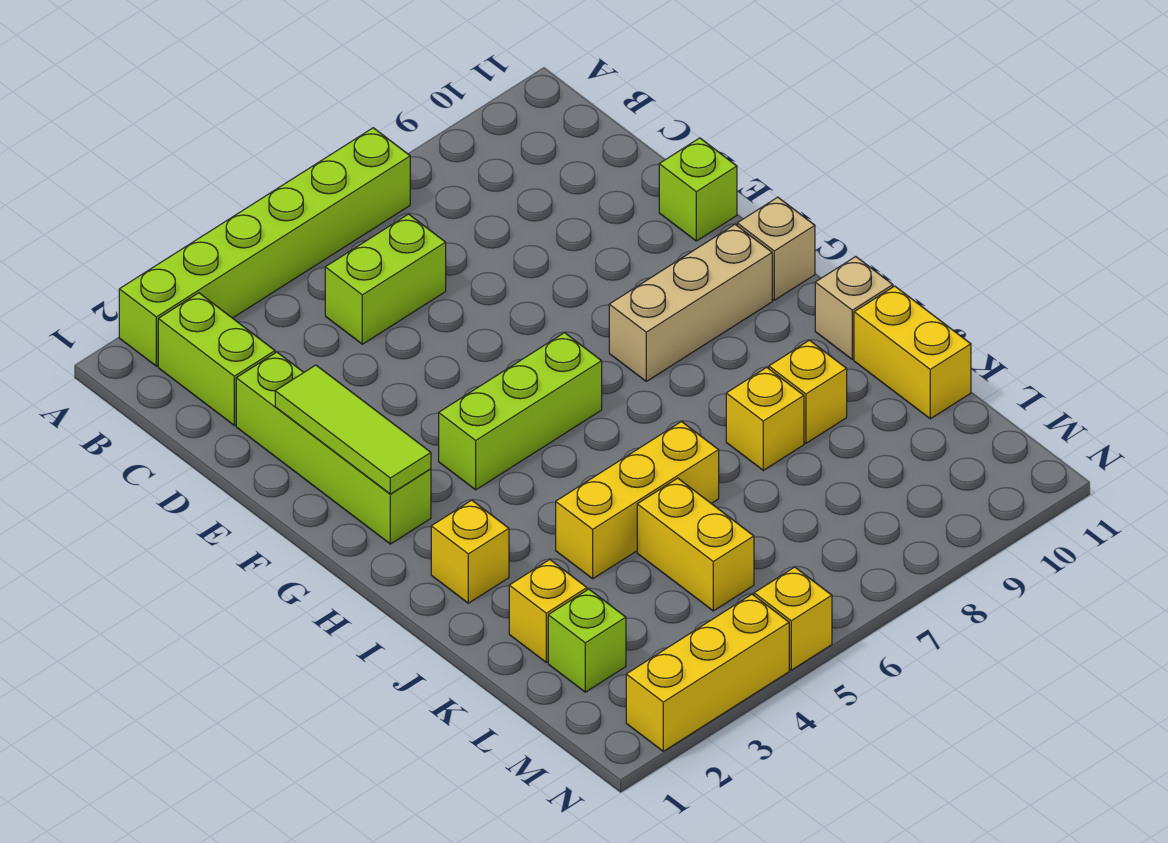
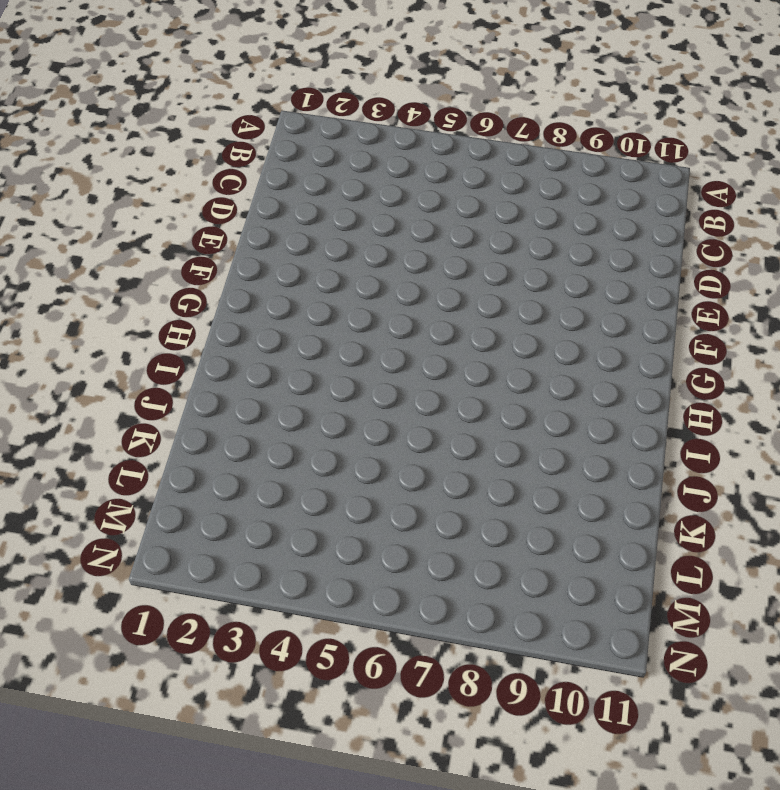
none -> lime 1x6 brick [119,128,410,366]
none -> lime 1x2 brick [158,293,275,425]
none -> lime 1x2 brick [325,214,446,344]

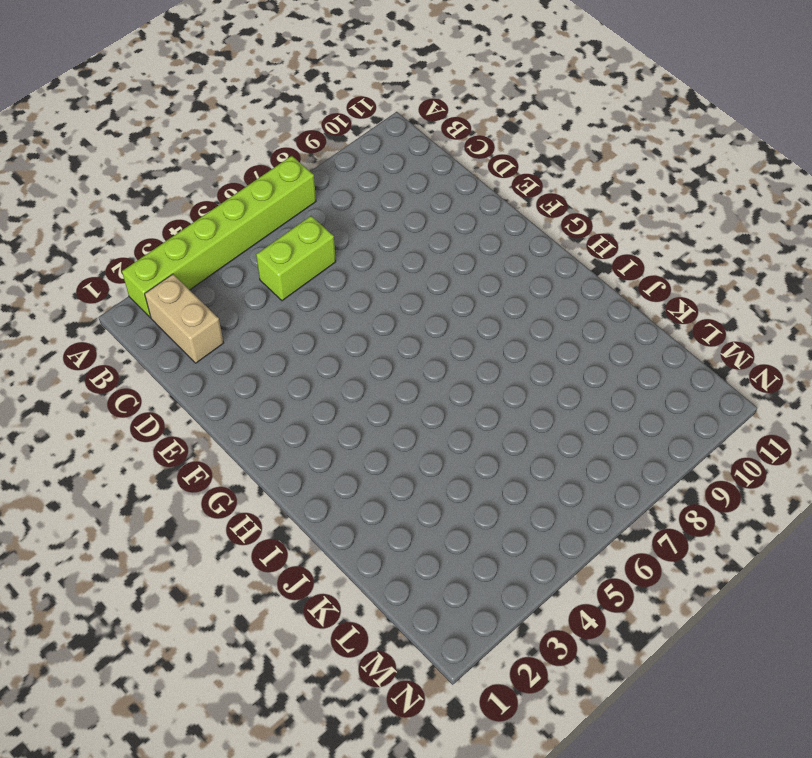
tan 1x2 brick [145,274,223,363] -> lime 1x2 brick [158,293,275,425]
none -> lime 1x4 brick [236,352,431,544]
none -> lime 1x1 brick [659,138,737,241]
none -> lime 1x3 brick [439,333,602,490]

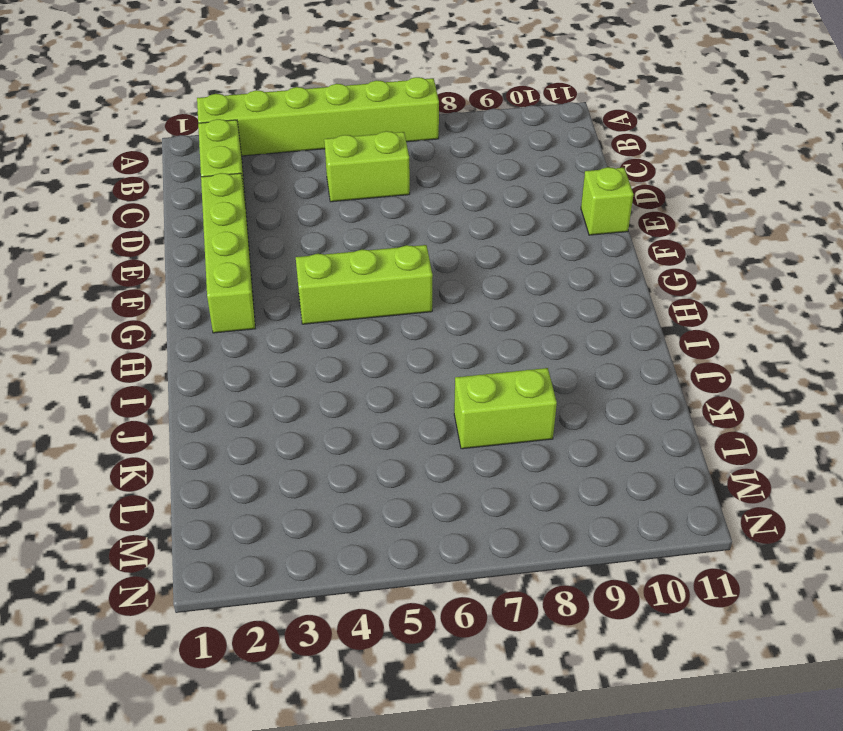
lime 1x2 brick [454,368,557,449] -> none
none -> tan 1x3 brick [609,224,772,381]
none -> tan 1x1 brick [737,197,815,300]
none -> yellow 1x1 brick [431,500,509,603]

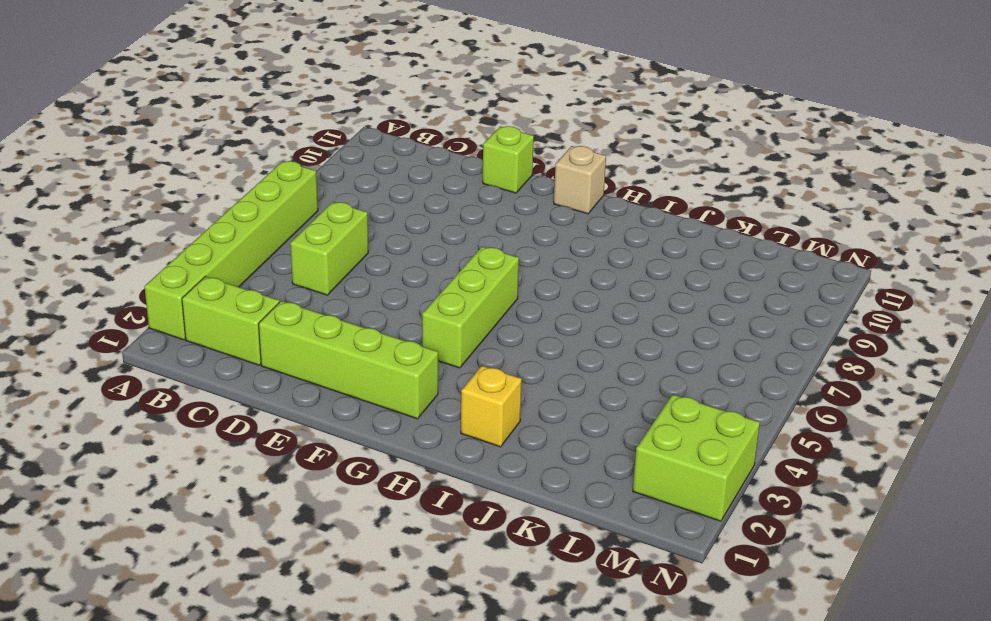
lime 2x2 brick [633,395,760,521] -> yellow 1x3 brick [626,594,789,751]
none -> tan 1x3 brick [609,224,772,381]
none -> tan 1x1 brick [815,257,893,359]
none -> yellow 1x3 brick [556,422,719,579]

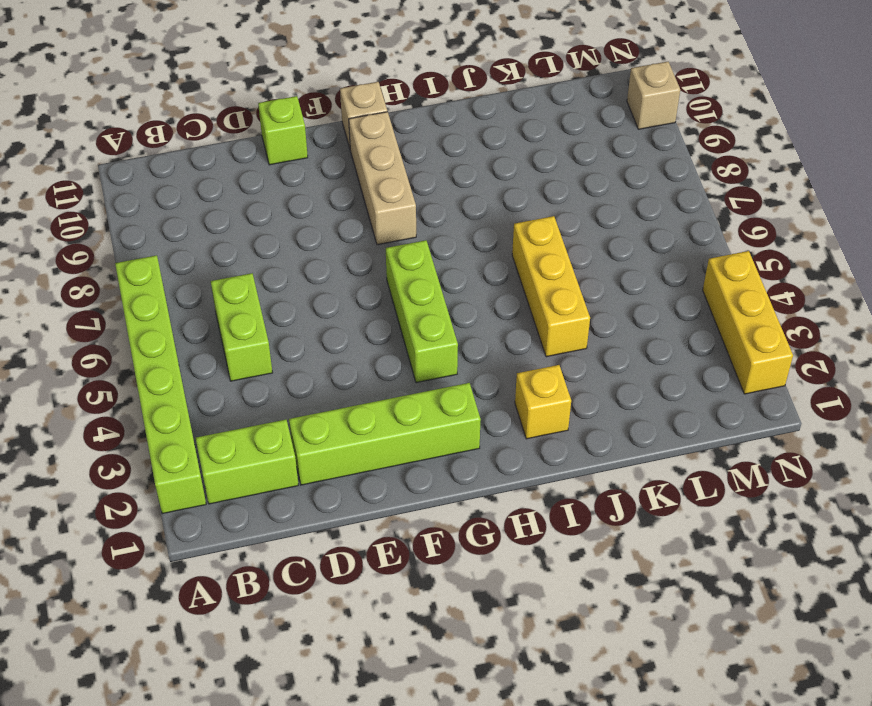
tan 1x1 brick [627,62,680,129] -> tan 1x1 brick moved to [815,257,893,359]
none -> yellow 1x1 brick [726,367,804,470]
none -> yellow 1x1 brick [769,340,847,443]
none -> yellow 1x2 brick [854,286,971,419]

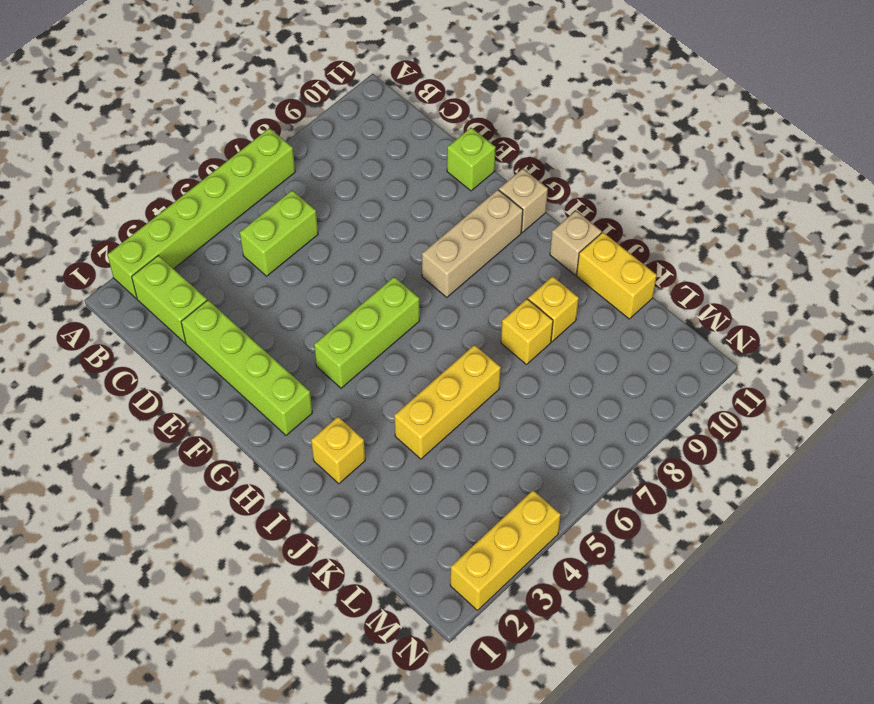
none -> yellow 1x1 brick [509,560,587,662]
none -> yellow 1x2 brick [637,478,754,611]
none -> lime 1x1 brick [548,589,626,692]

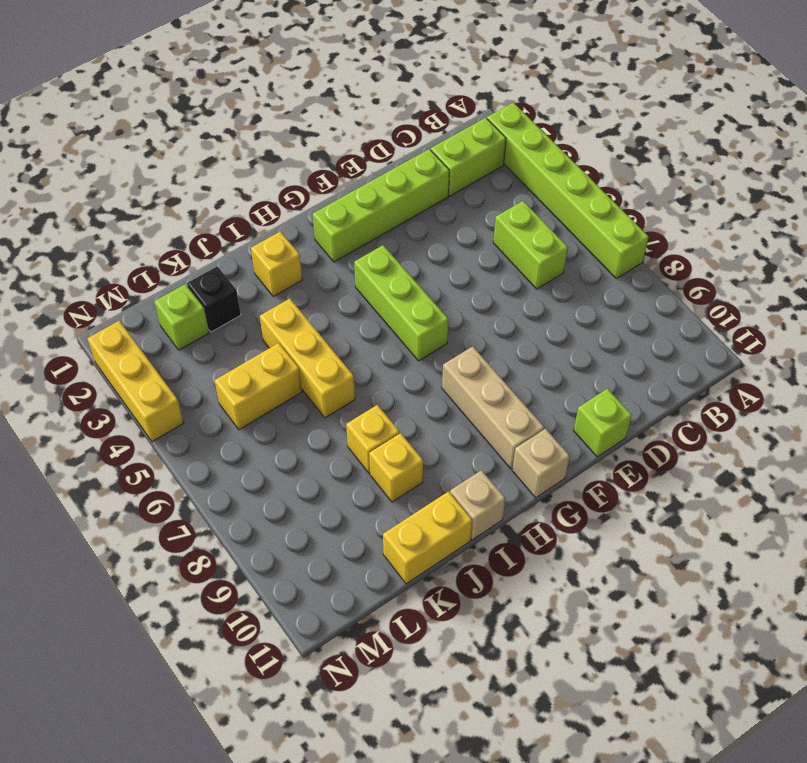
black 1x1 brick [187,266,241,332] -> yellow 1x1 brick [509,560,587,662]
none -> yellow 1x1 brick [754,567,832,670]
none -> lime 1x3 tile [275,365,431,494]

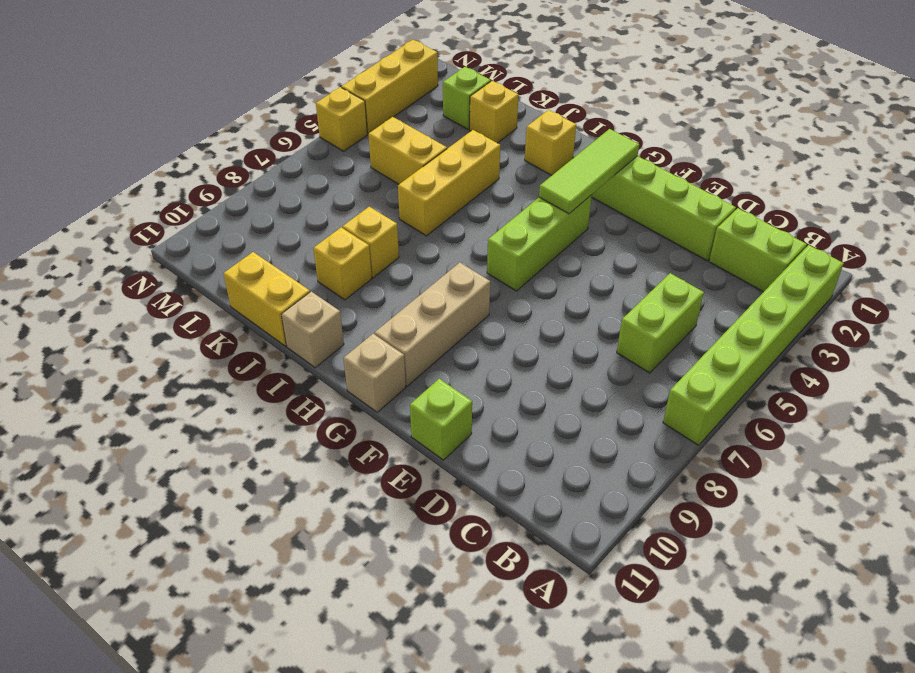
lime 1x3 tile [539,129,639,214] -> lime 1x3 tile turned to [275,365,431,494]

